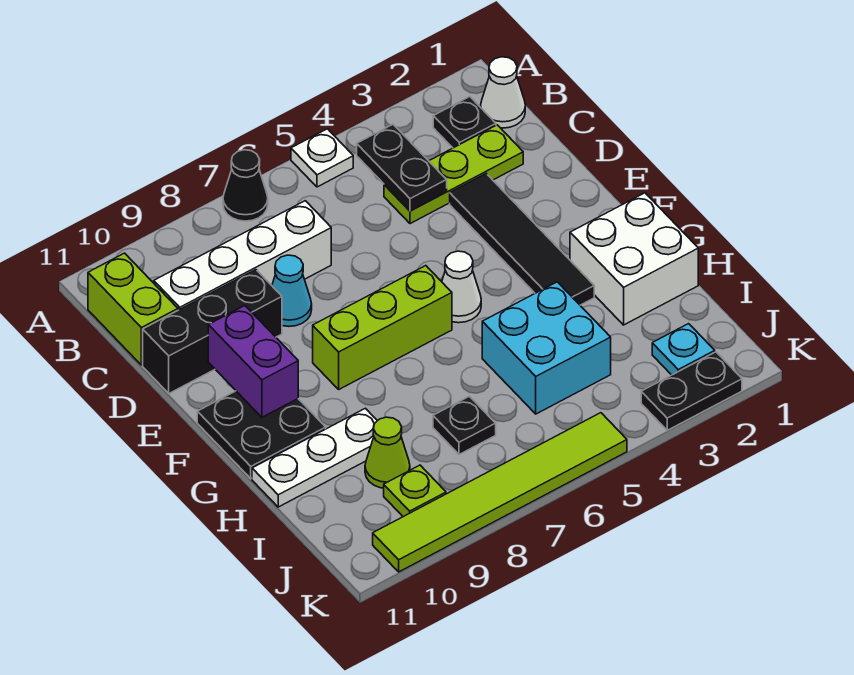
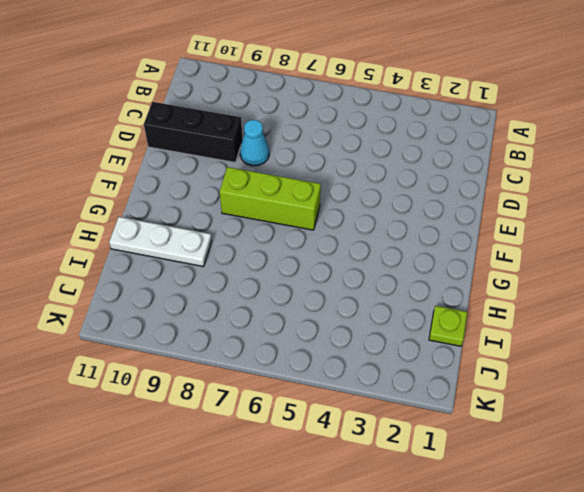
lime 1x1 plate [429,306,467,346] -> lime 1x1 plate moved to [384,465,446,517]
none -> white 1x1 plate [291,129,353,187]
none -> black 1x1 cone [223,150,268,221]
none -> white 1x1 cone [481,57,525,128]

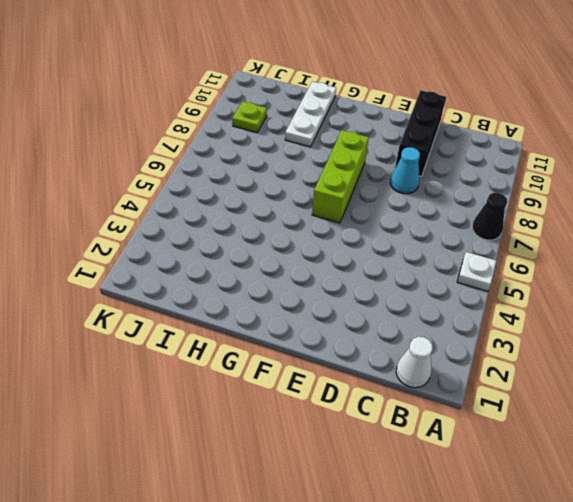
none -> black 1x1 plate [433,97,496,148]
none -> lime 1x2 brick [88,253,178,365]
none -> lime 1x3 plate [384,125,523,224]

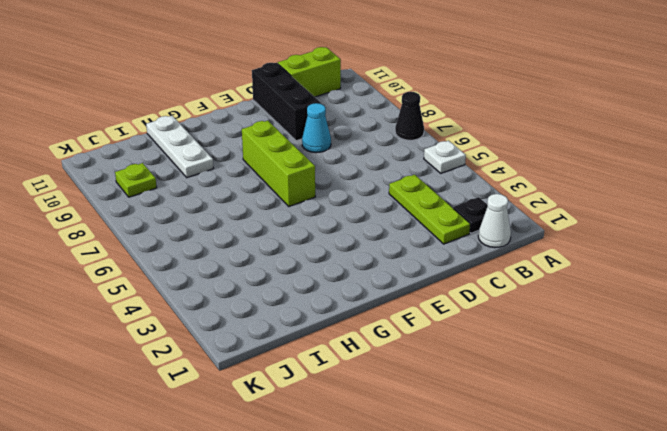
none -> white 1x4 brick [154,201,331,310]
none -> black 1x4 tile [450,174,594,305]
none -> white 1x1 cone [442,251,481,323]

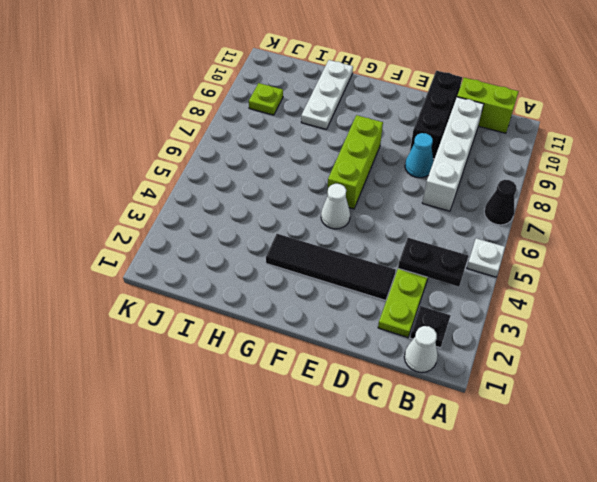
none -> black 2x2 plate [197,391,326,479]
none -> white 2x2 brick [570,193,698,325]
none -> cyan 2x2 brick [482,282,611,414]

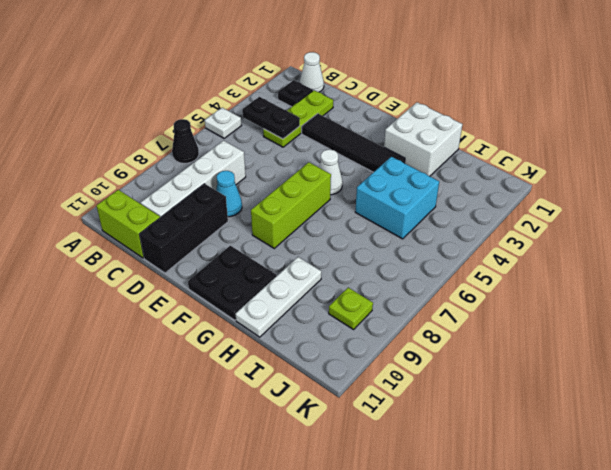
none -> black 1x1 plate [433,396,496,455]
none -> lime 1x1 cone [365,417,410,488]
none -> cyan 1x1 plate [652,324,715,375]

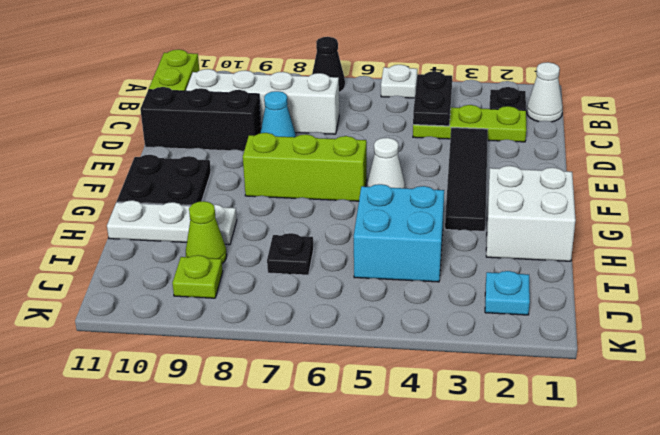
none -> black 1x2 plate [641,352,742,430]
none -> lime 1x6 tile [373,413,627,572]
none -> purple 1x2 brick [208,306,298,417]

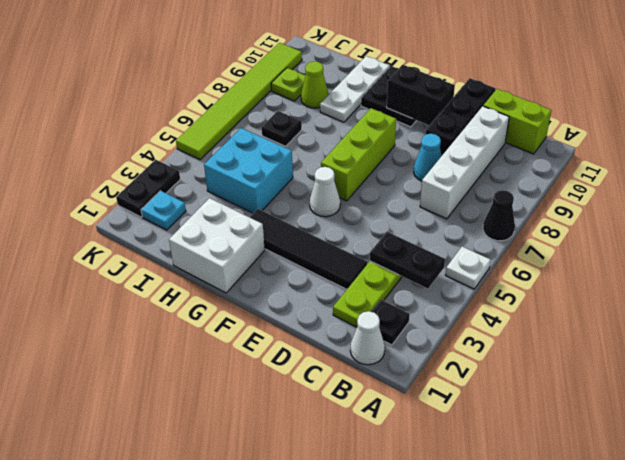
black 1x2 brick [387,65,455,125] -> purple 1x2 brick [208,306,298,417]

